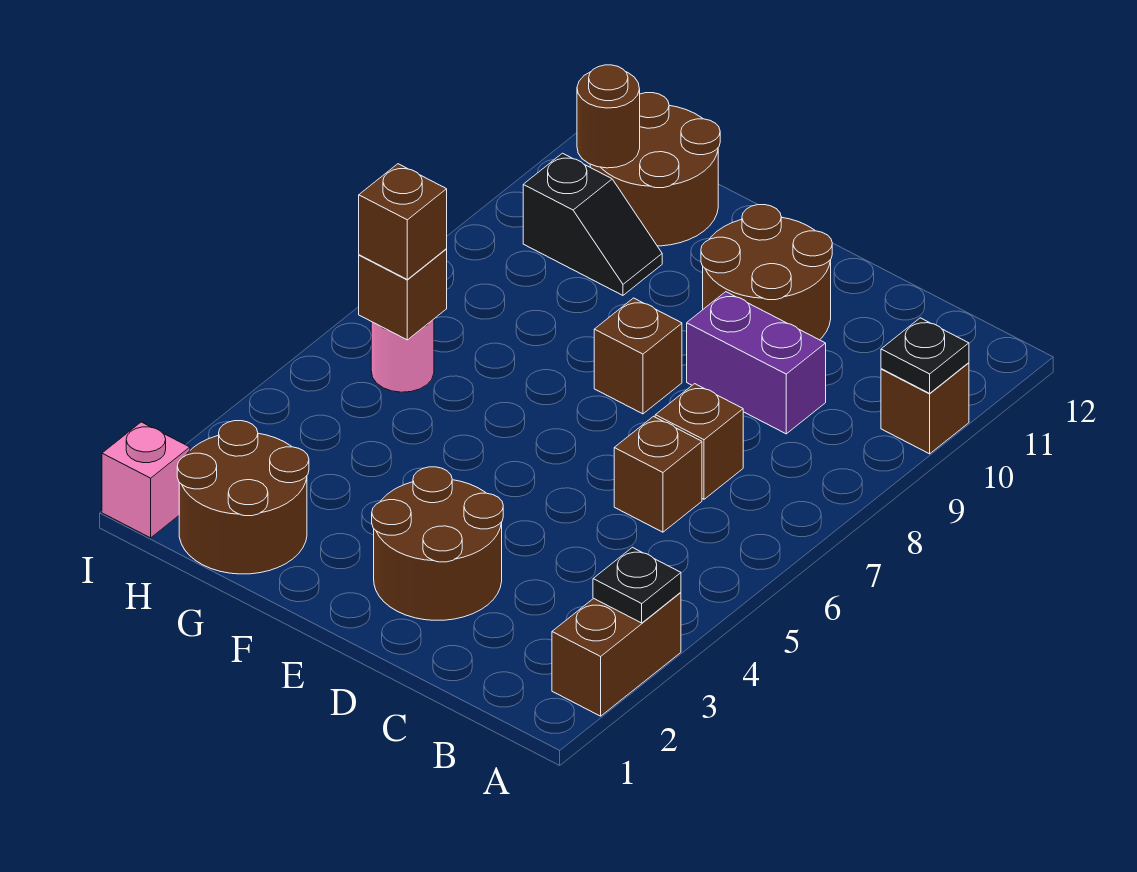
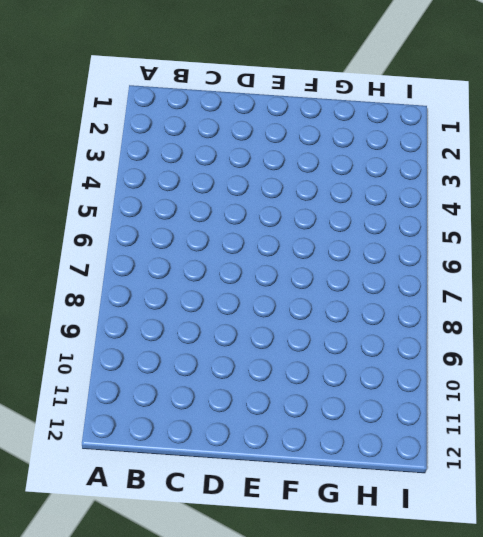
none -> brown 1x2 brick [552,592,681,716]
none -> brown 1x1 brick [881,363,969,454]
none -> brown 1x1 brick [614,416,702,532]

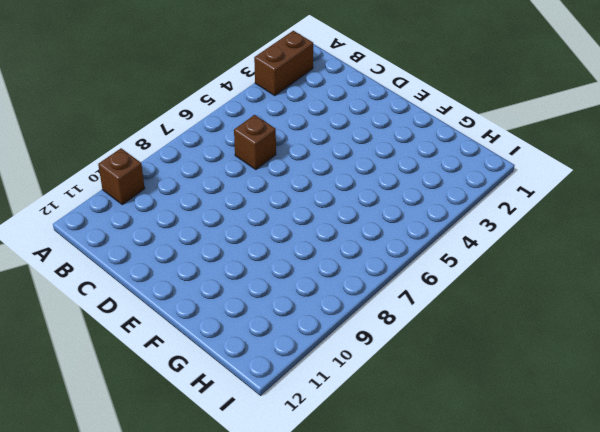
none -> brown 1x1 brick [655,384,743,499]
none -> purple 1x2 brick [687,292,826,434]
none -> brown 2x2 round brick [372,467,503,620]

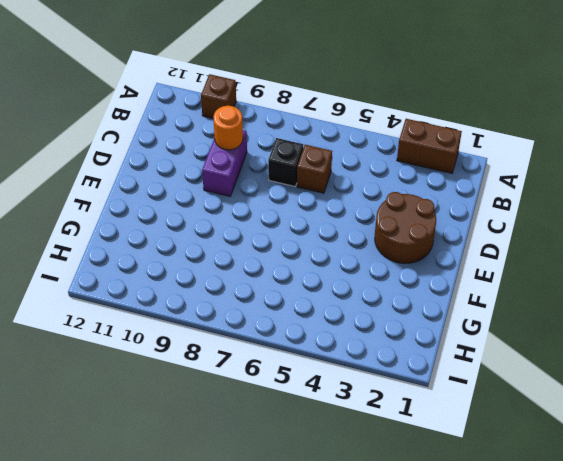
black 1x1 brick [268,138,303,186] -> brown 1x1 brick [655,384,743,499]
orange 1x1 round brick [213,106,243,150] -> none
none -> brown 2x2 round brick [701,205,832,340]
none -> brown 1x1 brick [594,298,682,414]
none -> brown 2x2 round brick [177,421,309,574]

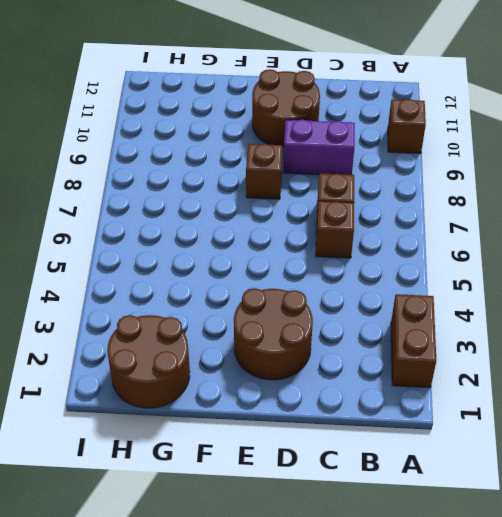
none -> black 1x2 slope [523,153,662,295]
none -> brown 2x2 round brick [590,93,720,246]
none -> pink 1x1 round brick [371,319,434,392]

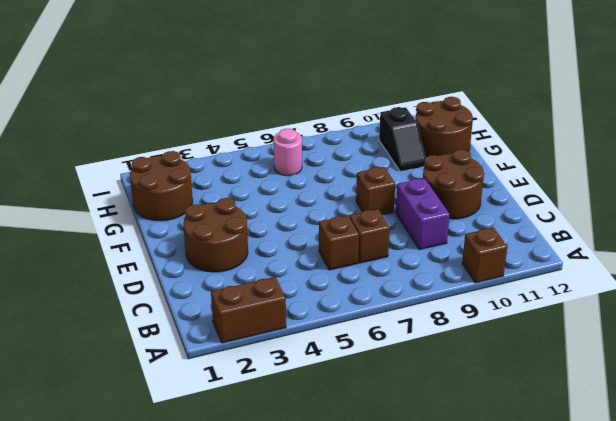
none -> pink 1x1 brick [102,422,190,538]
none -> black 1x1 plate [593,547,681,623]
none -> black 1x1 plate [881,318,969,393]

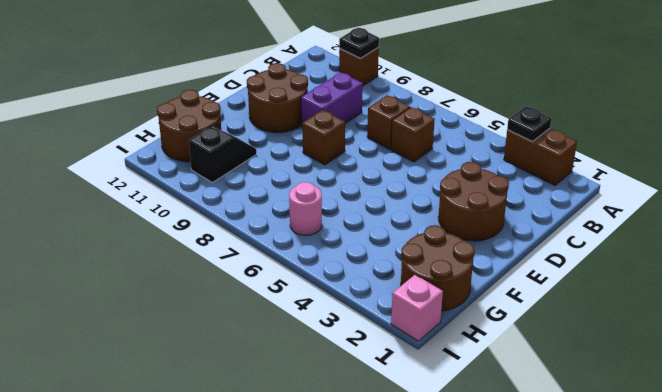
none -> brown 1x1 brick [359,249,447,340]
none -> brown 1x1 round brick [577,65,640,168]
none -> brown 1x1 brick [359,164,447,279]

